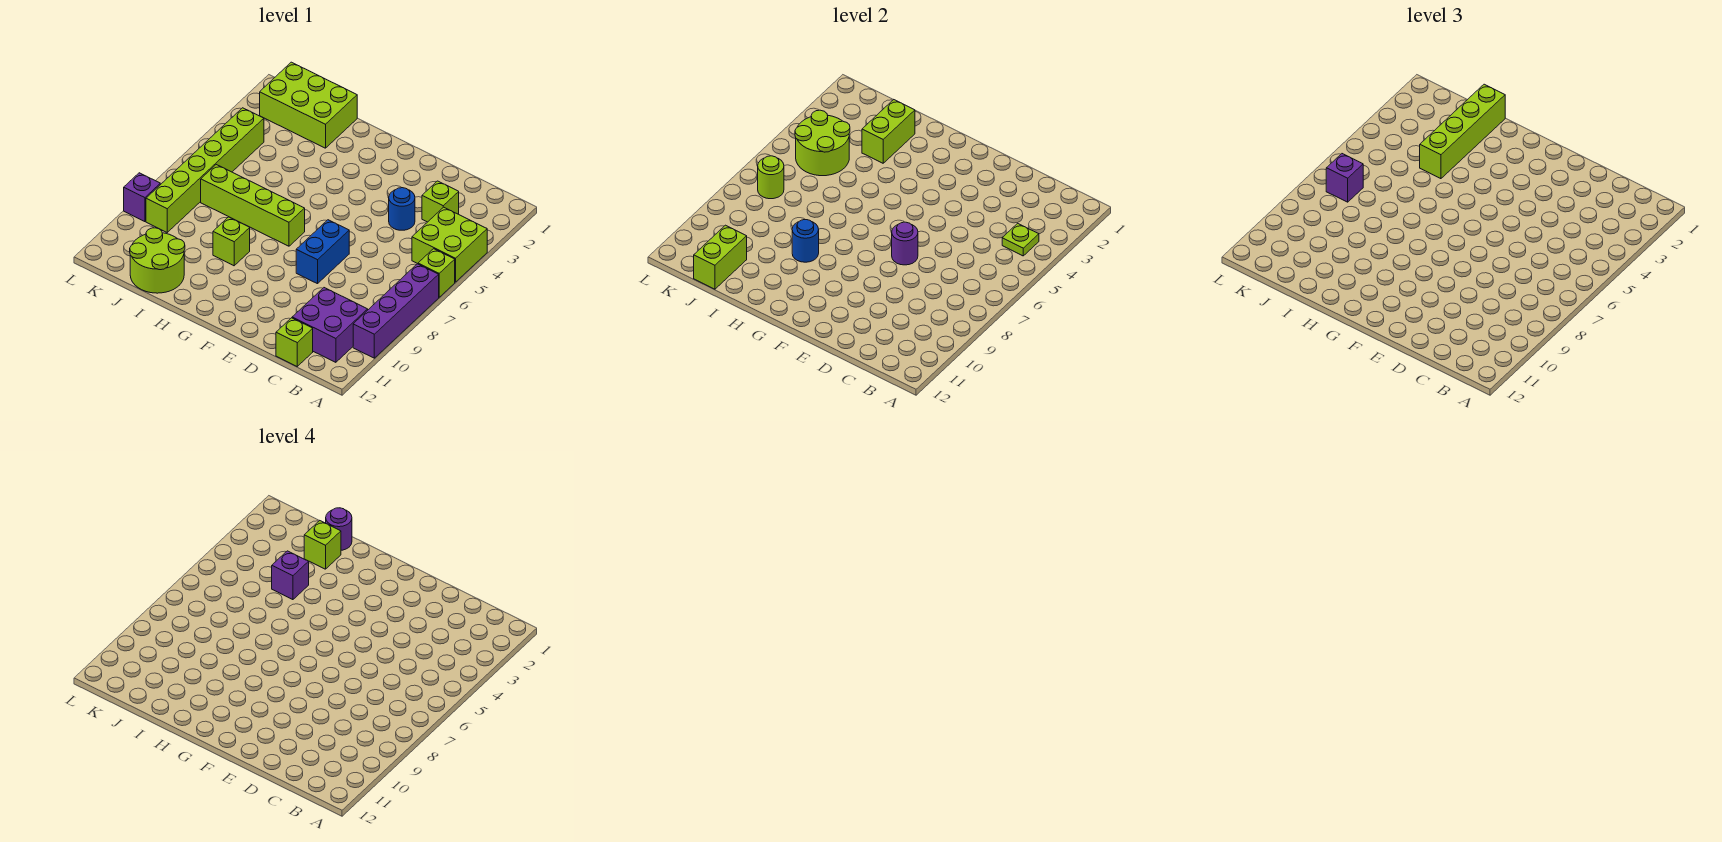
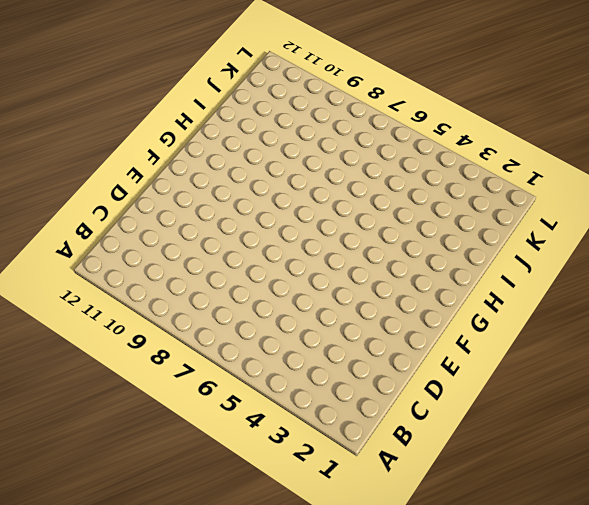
none -> lime 2x2 brick [412,207,487,282]
none -> lime 1x1 brick [418,249,455,297]
none -> purple 1x4 brick [353,264,439,358]

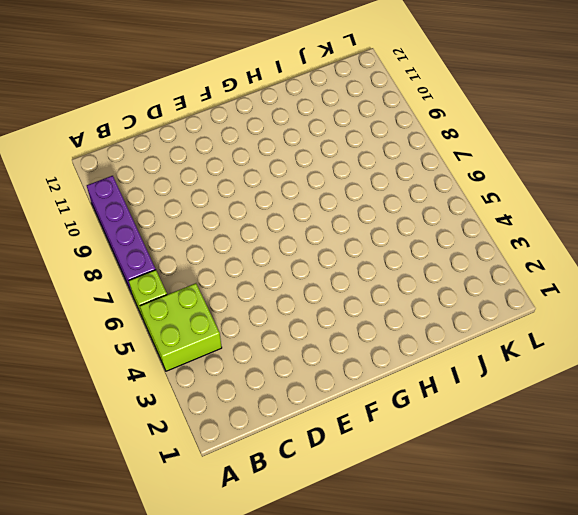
none -> purple 2x2 brick [292,288,368,362]
none -> lime 1x1 brick [422,181,459,222]
none -> lime 1x1 brick [276,318,313,366]

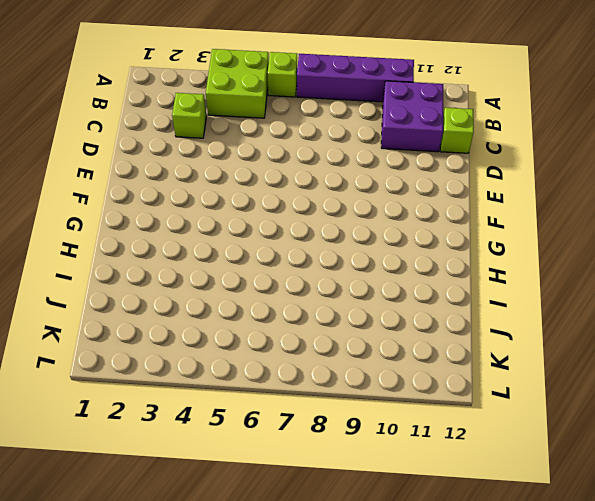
none -> blue 1x1 round brick [389,188,415,230]
none -> blue 1x2 brick [296,220,349,284]
none -> lime 1x4 brick [201,165,305,246]

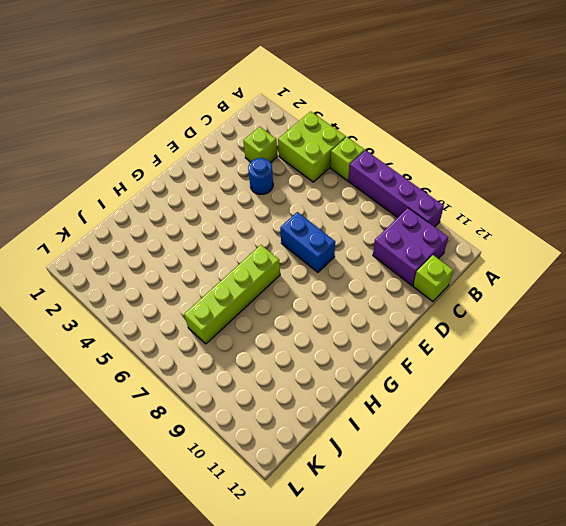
none -> lime 1x1 brick [213,217,250,266]
none -> lime 2x3 brick [260,62,357,148]
none -> lime 2x2 round brick [130,228,185,293]

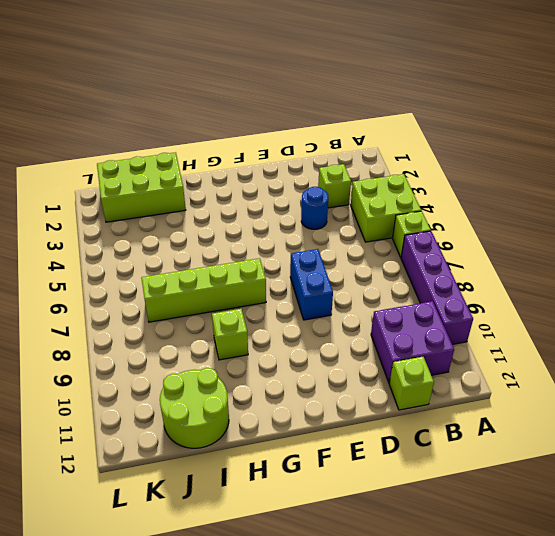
none -> lime 1x6 brick [146,108,264,232]
none -> purple 1x1 brick [124,173,160,222]
none -> lime 1x1 plate [1002,223,1039,256]

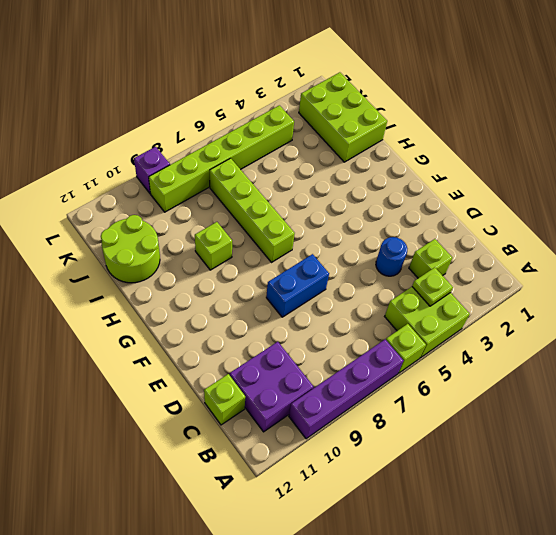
none -> purple 1x1 round brick [892,222,918,265]
none -> blue 1x1 round brick [792,220,819,262]
none -> lime 1x2 brick [862,100,915,163]

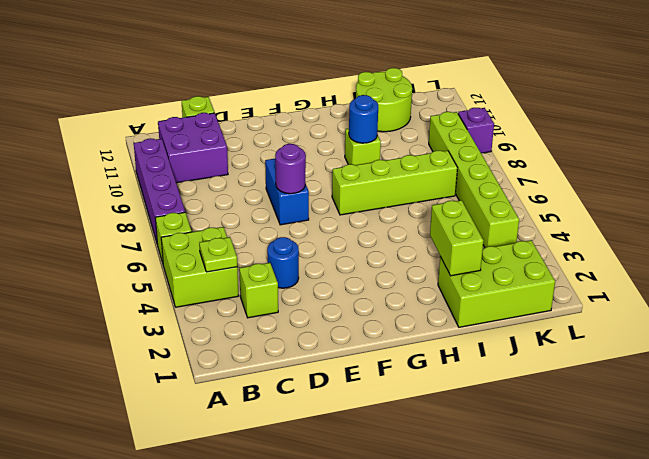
none -> lime 2x2 round brick [795,110,850,176]
none -> lime 1x2 brick [694,225,747,289]
none -> lime 1x1 round brick [758,156,784,199]

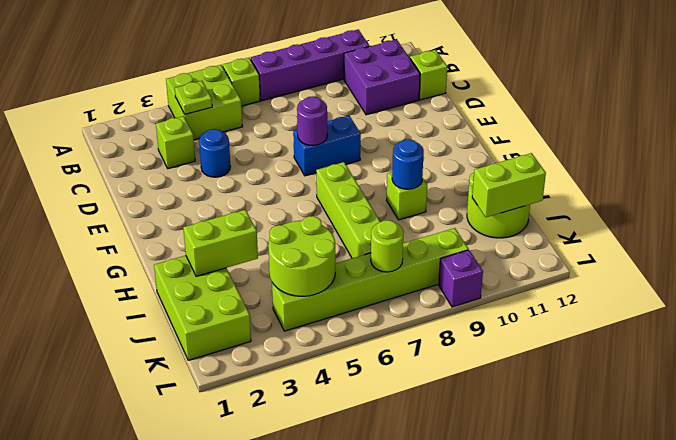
none -> lime 1x4 brick [1420,84,1505,179]
none -> purple 1x1 brick [1326,154,1363,202]
none -> purple 1x1 round brick [326,508,352,550]

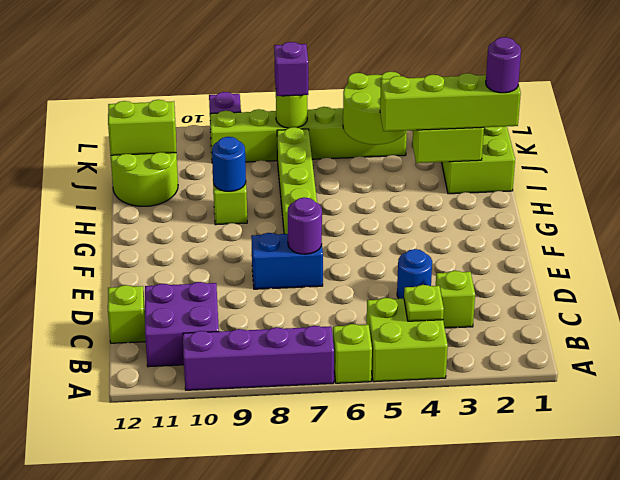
none -> lime 1x1 brick [304,521,341,569]
none -> purple 1x1 brick [272,551,309,600]

